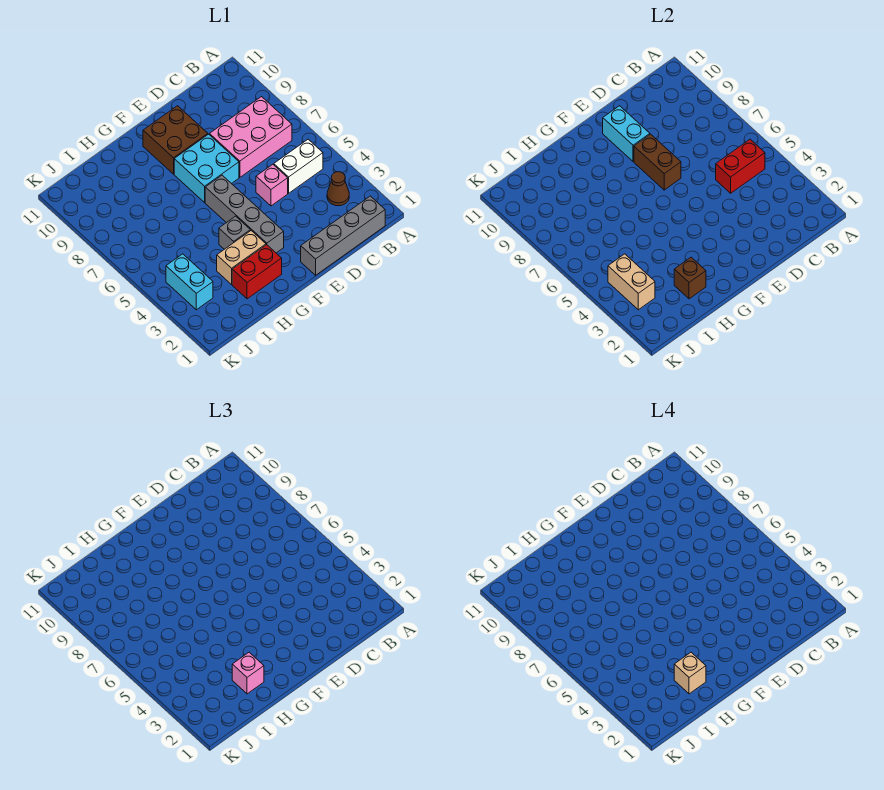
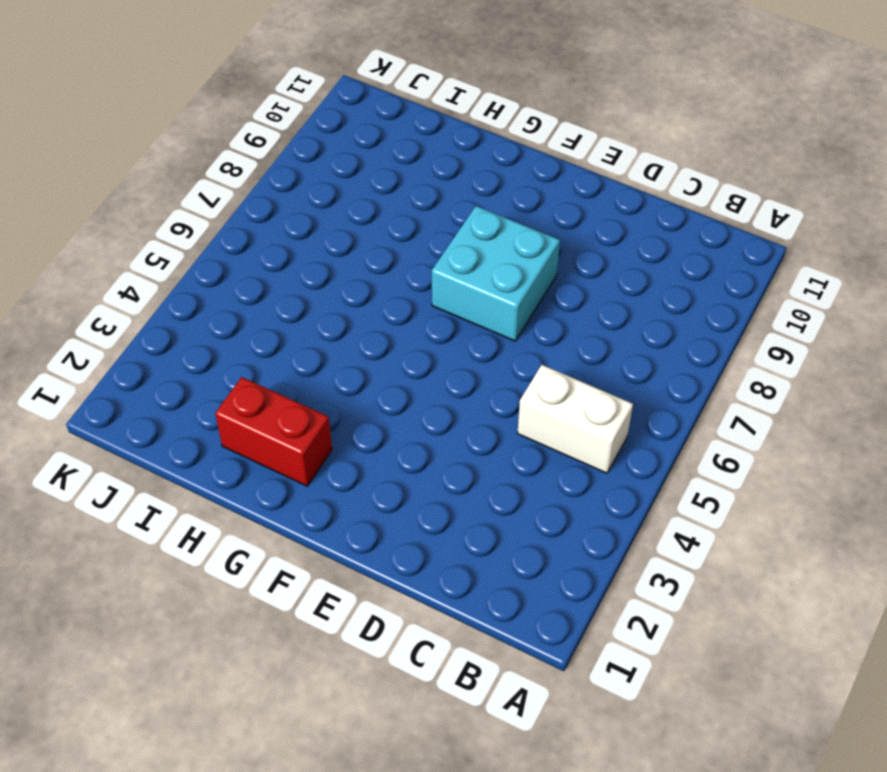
none -> grey 1x4 brick [301,196,385,275]
none -> brown 1x1 cone [327,172,349,206]
none -> pink 2x3 brick [210,97,292,177]

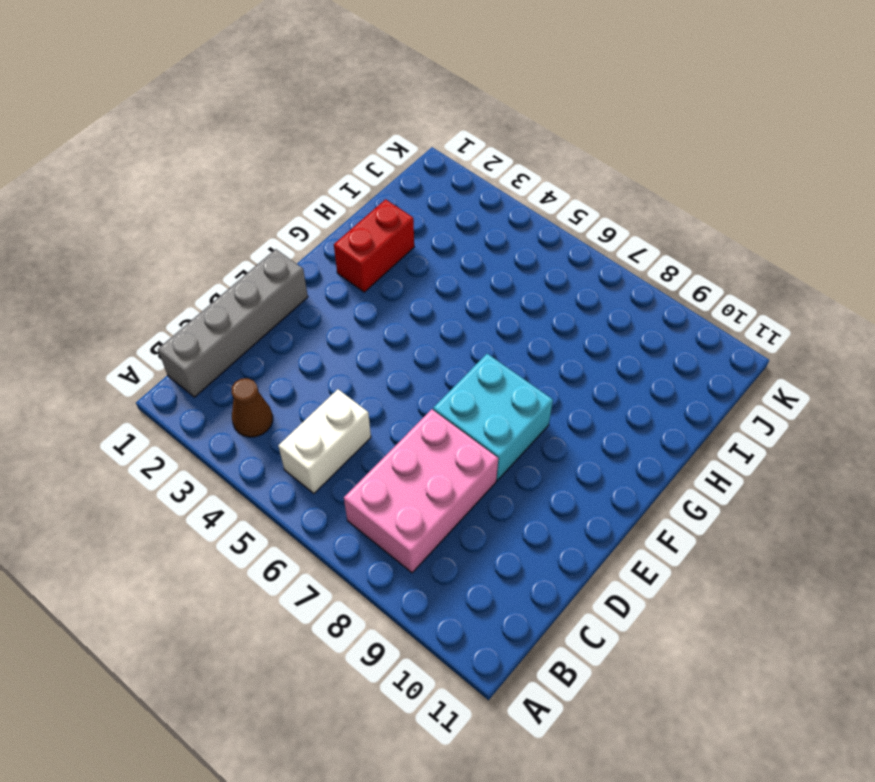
none -> pink 1x1 brick [256,165,288,206]
none -> brown 2x2 brick [143,106,208,174]
none -> grey 1x4 brick [205,175,284,253]

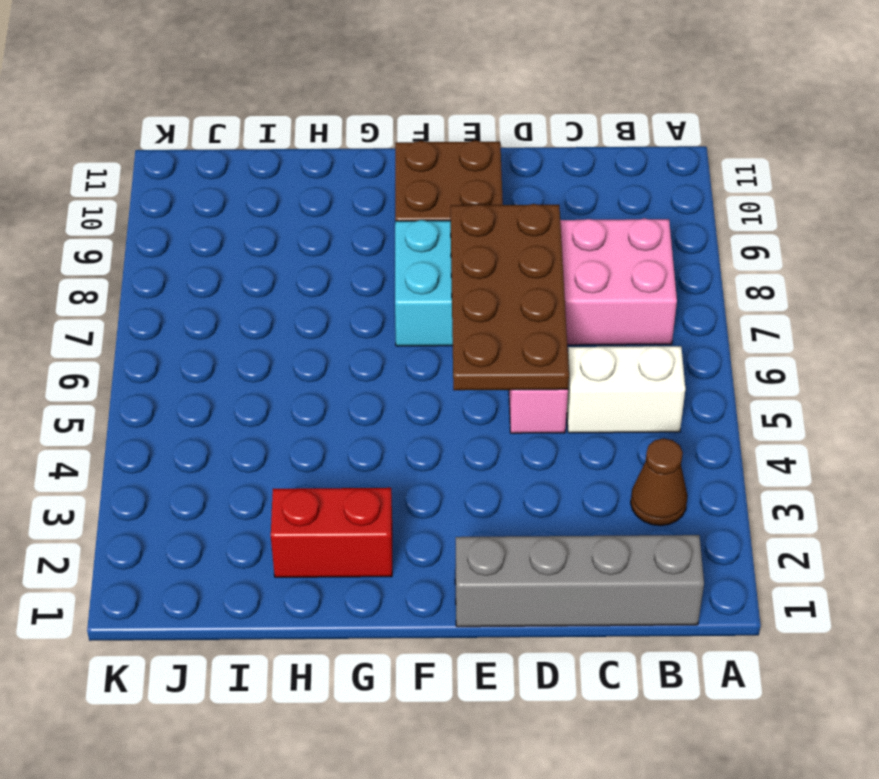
brown 2x4 plate [451,204,569,390] -> brown 1x2 brick [634,134,681,190]
none -> grey 1x4 brick [205,175,284,253]
none -> tan 1x2 brick [217,231,266,284]
none -> grey 1x1 brick [219,216,250,249]

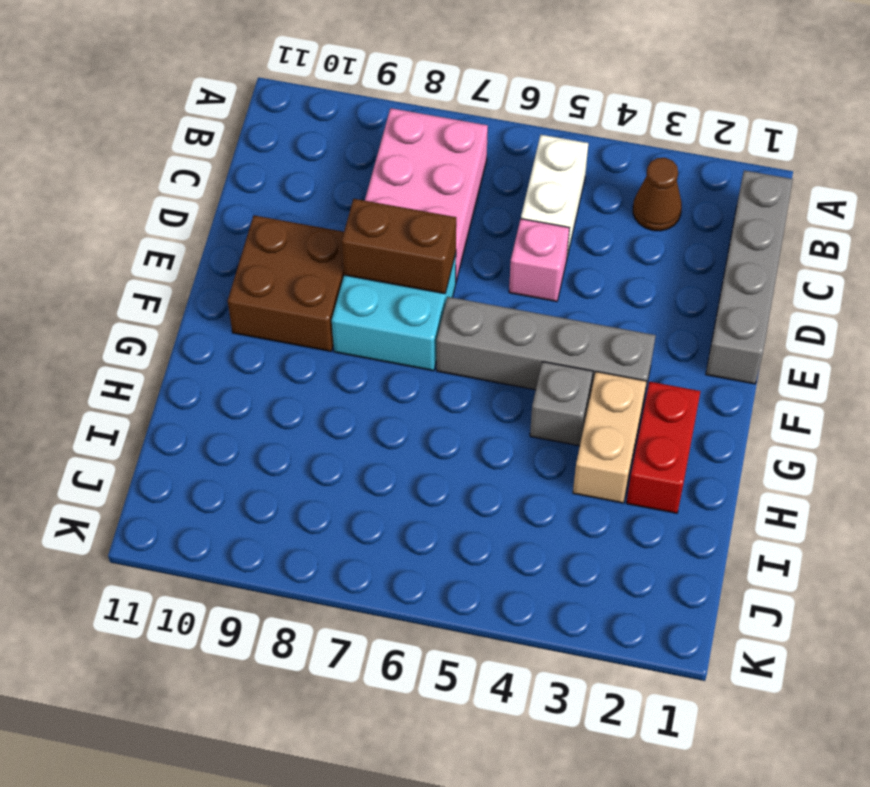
none -> cyan 1x2 brick [166,254,213,310]
none -> red 1x2 brick [716,139,765,193]
none -> cyan 1x2 brick [603,106,650,162]

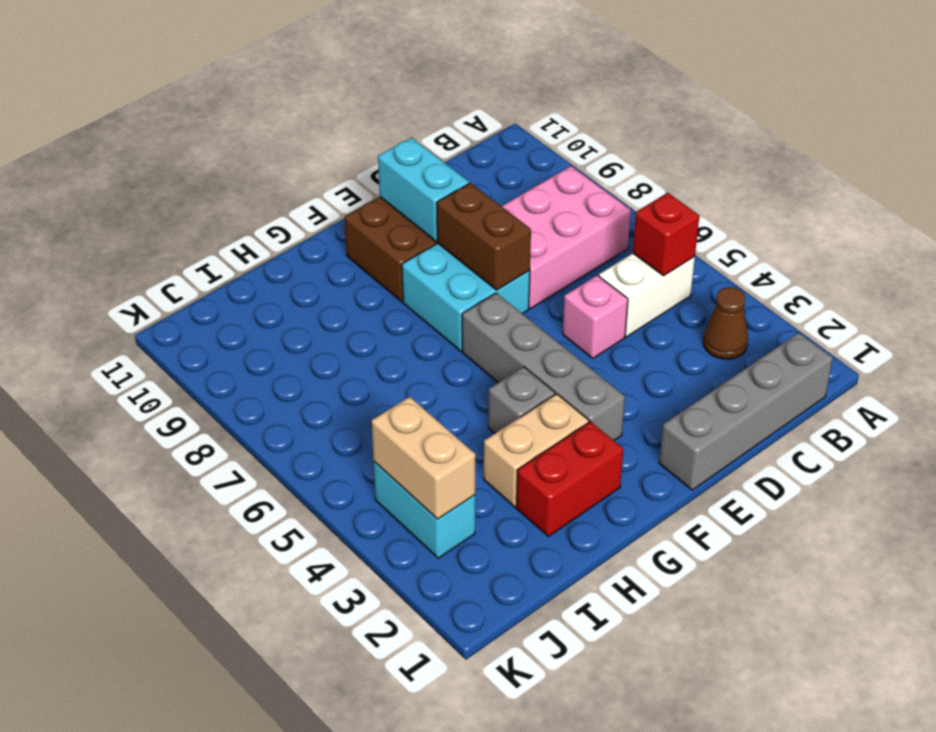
red 1x1 brick [633,193,699,276] -> red 1x2 brick [716,139,765,193]
none -> brown 1x1 brick [674,257,706,299]
none -> pink 1x1 brick [232,652,264,694]
none -> tan 1x1 brick [674,652,706,694]

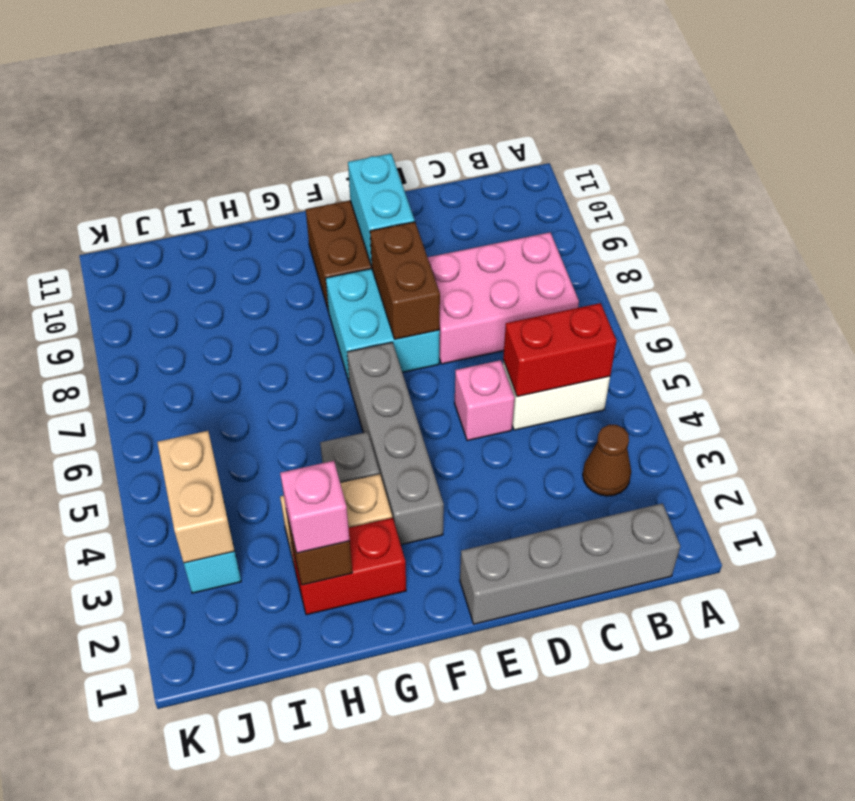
none -> tan 1x1 brick [674,652,706,694]

